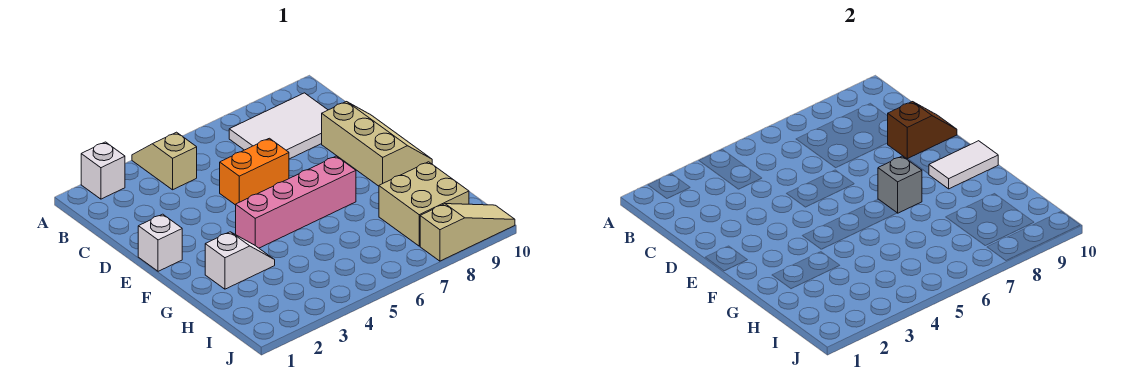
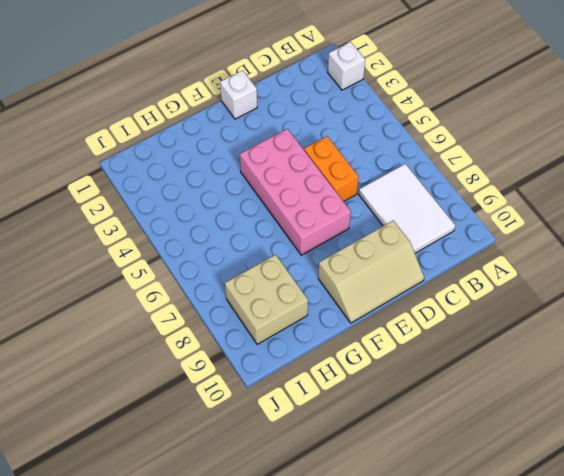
pink 2x4 brick [240,129,351,255] -> pink 1x4 brick [236,156,356,248]
none -> tan 1x2 slope [132,132,197,190]
none -> white 1x2 slope [205,232,275,289]
none -> tan 1x3 slope [420,204,515,261]

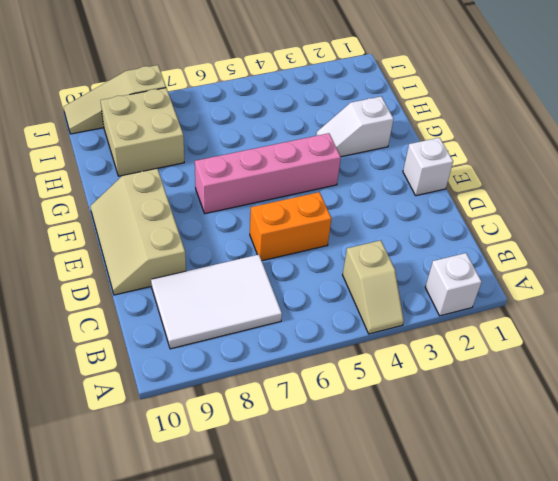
none -> brown 1x2 slope [888,102,957,159]
none -> grey 1x1 brick [878,156,922,213]
none -> white 1x2 tile [929,141,998,189]

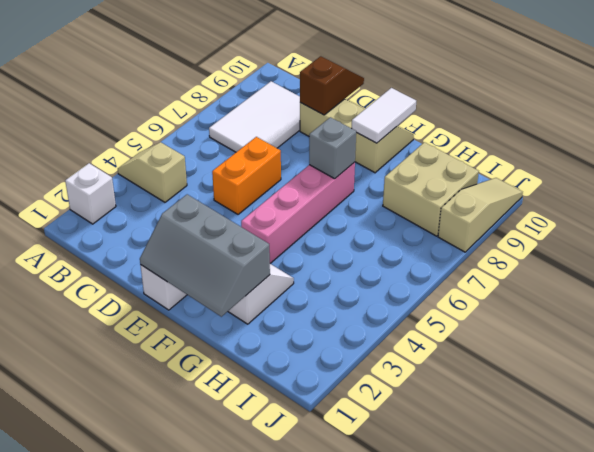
grey 2x3 slope [140,194,270,317] -> none

